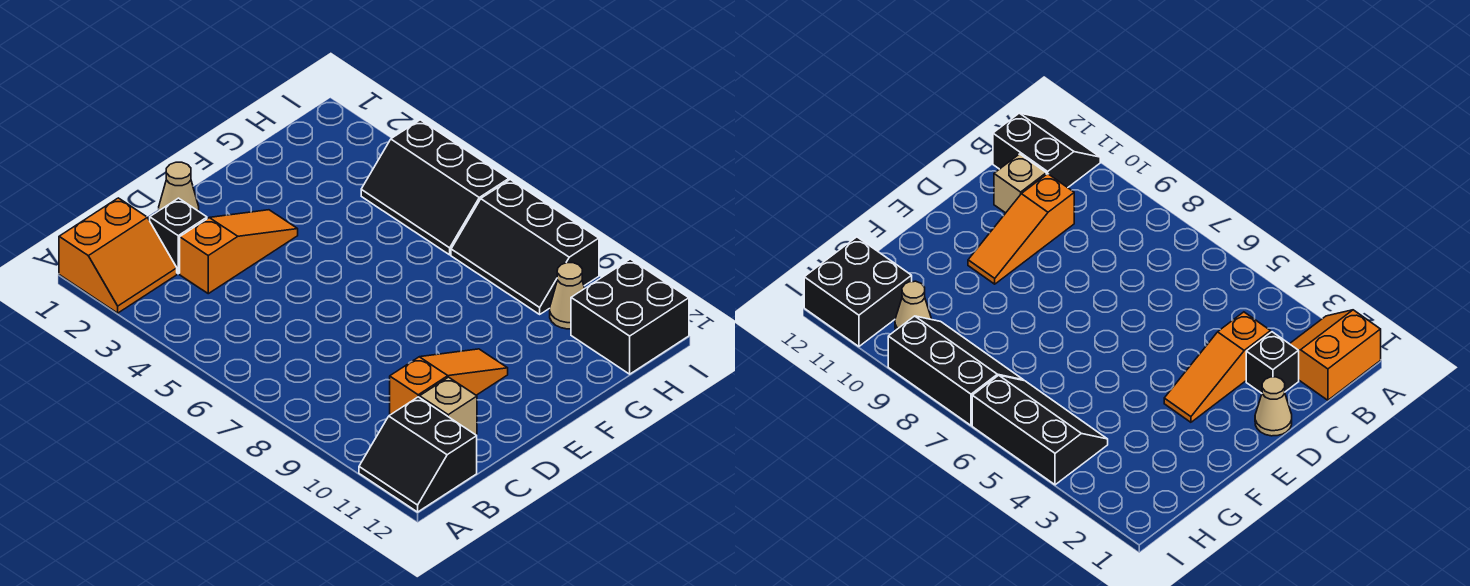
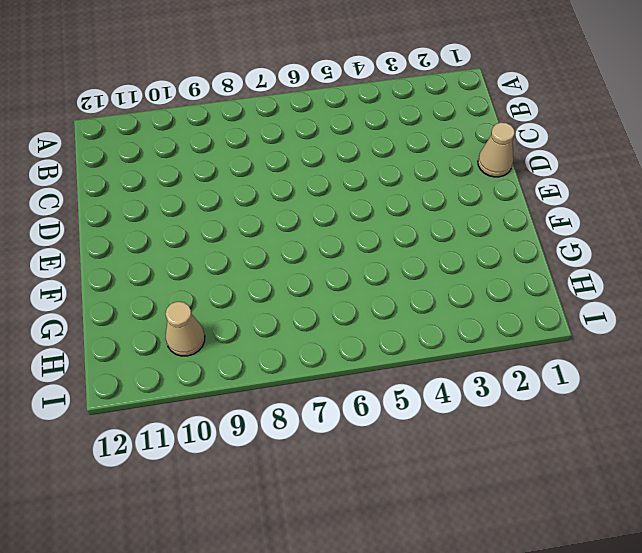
none -> orange 2x2 slope [59,198,177,313]
none -> black 2x2 slope [359,397,477,512]

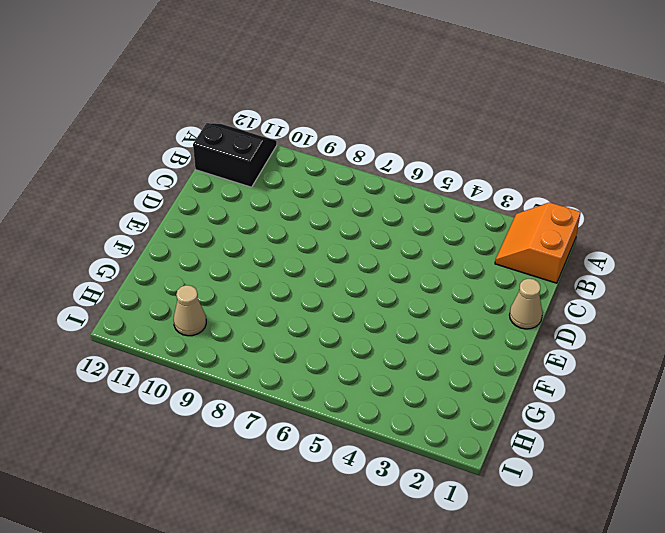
none -> black 1x1 brick [150,198,207,274]
none -> orange 1x3 slope [180,210,298,294]

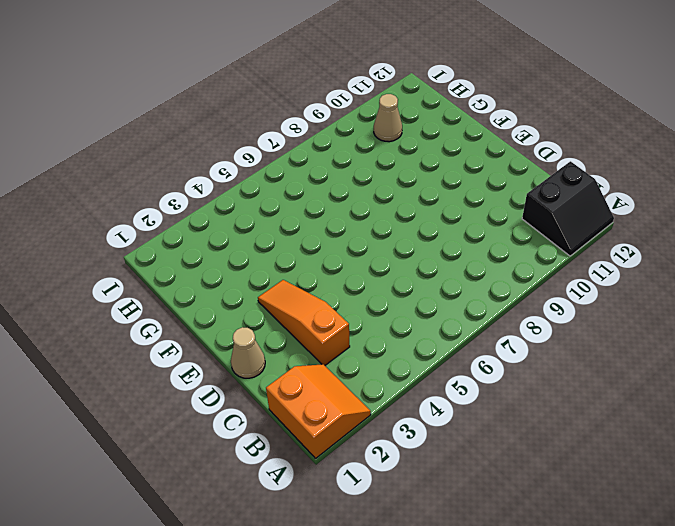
none -> black 1x1 brick [150,198,207,274]
none -> orange 1x3 slope [390,349,508,415]

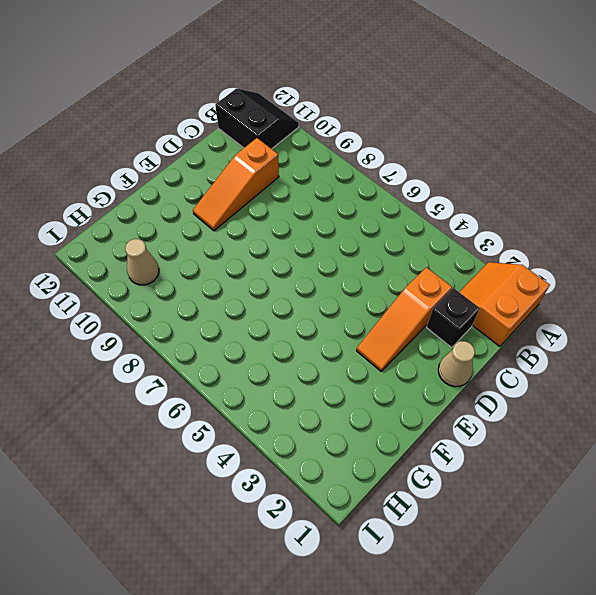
none -> tan 1x1 brick [420,377,477,435]
none -> black 2x3 slope [361,120,509,255]

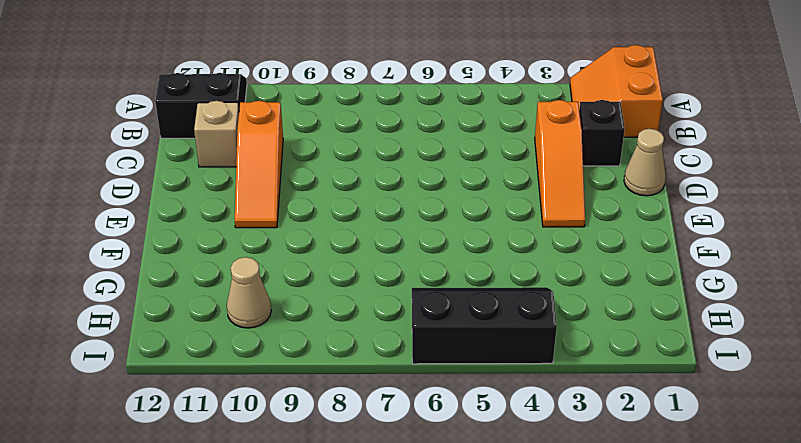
none -> black 2x3 slope [451,180,599,314]
none -> black 2x2 brick [571,259,689,374]

